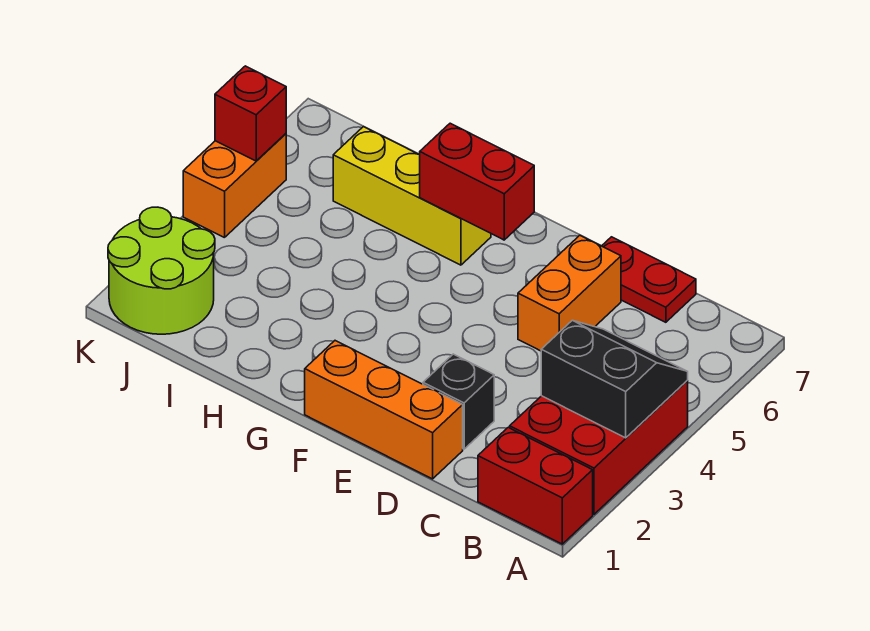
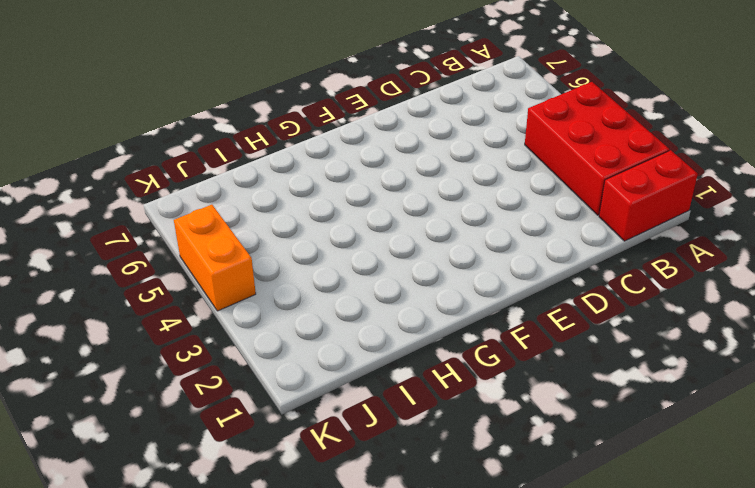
none -> red 1x2 plate [602,237,696,322]
none -> orange 1x3 brick [305,341,463,479]
none -> black 1x1 brick [423,354,494,449]

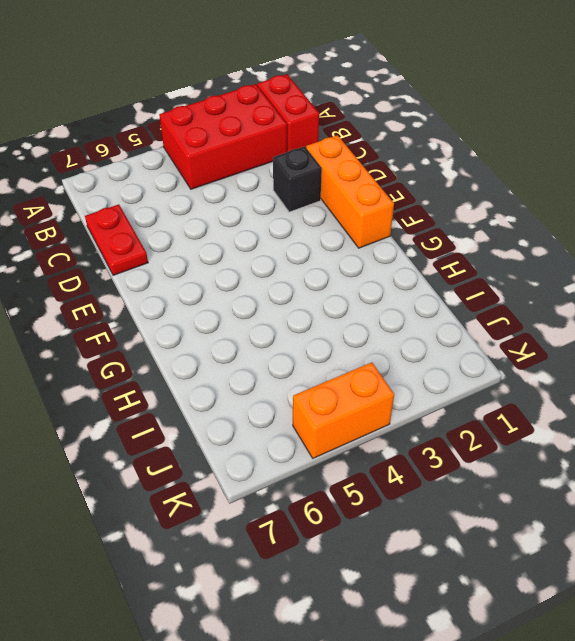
none -> orange 1x2 brick [518,235,621,351]
none -> yellow 1x3 brick [333,127,491,265]
none -> lime 2x2 round brick [108,207,215,334]

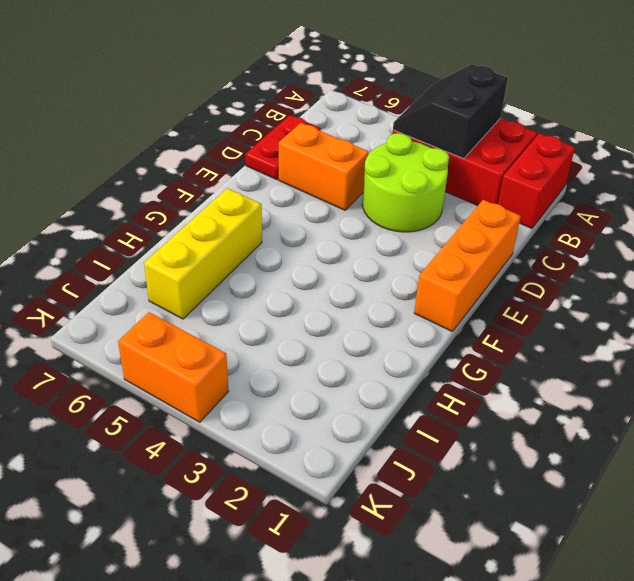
lime 2x2 round brick [362,133,449,232] -> lime 2x2 round brick moved to [108,207,215,334]
none -> black 1x1 brick [423,354,494,449]
none -> red 1x2 brick [420,123,534,240]
none -> red 1x1 brick [215,66,286,161]

